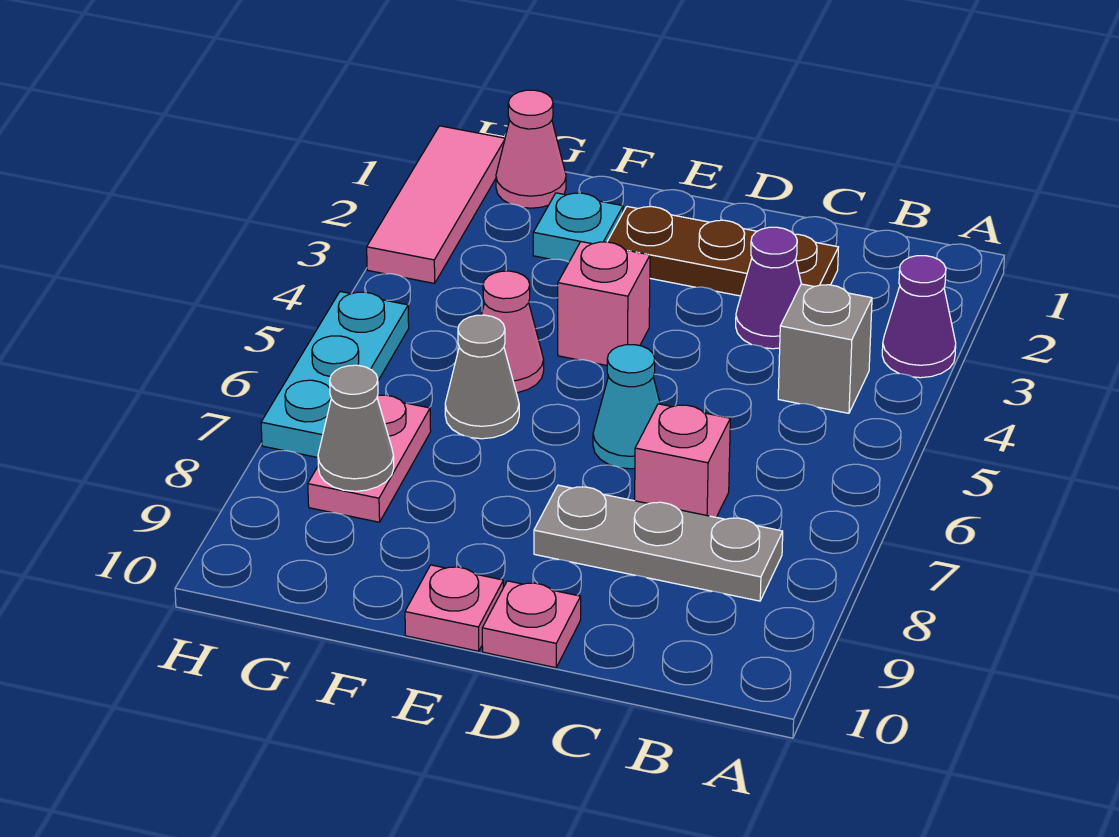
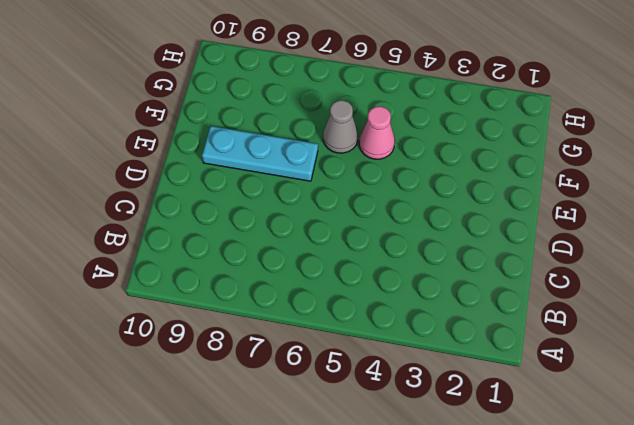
cyan 1x3 plate [202,126,318,181] -> cyan 1x3 plate moved to [261,292,409,457]
none -> purple 1x1 cone [882,256,956,378]
none -> grey 1x1 brick [778,284,872,413]
none -> grey 1x3 plate [534,485,783,601]

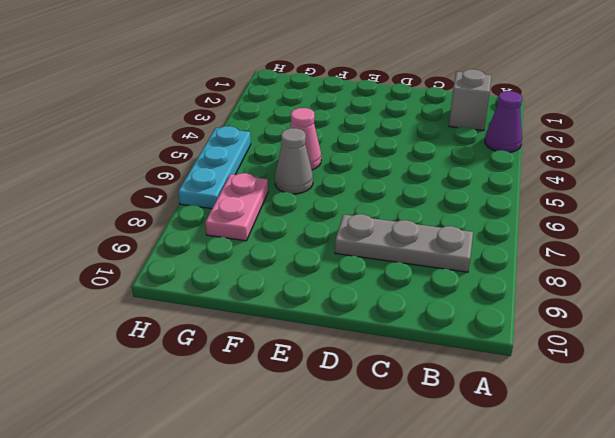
grey 1x1 brick [449,69,491,131] -> grey 1x1 brick moved to [778,284,872,413]
none -> brown 1x3 plate [607,207,838,296]
none -> purple 1x1 cone [736,227,801,349]
none -> pink 1x1 brick [635,404,730,517]

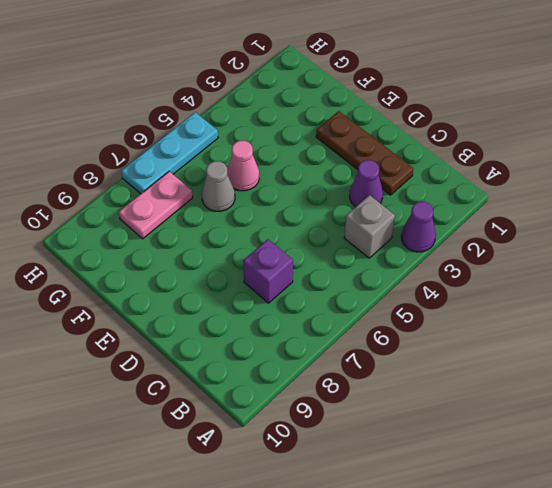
purple 1x1 brick [243,239,293,303] -> pink 1x1 brick [635,404,730,517]
none -> grey 1x3 plate [534,485,783,601]
none -> cyan 1x1 cone [593,345,660,469]
none -> pink 1x1 plate [482,581,581,668]

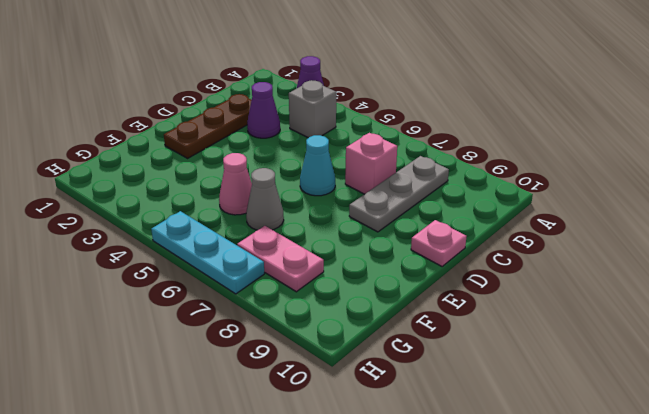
none -> pink 1x1 brick [558,242,650,365]
none -> pink 1x1 plate [405,565,504,651]
none -> cyan 1x1 plate [533,193,623,262]

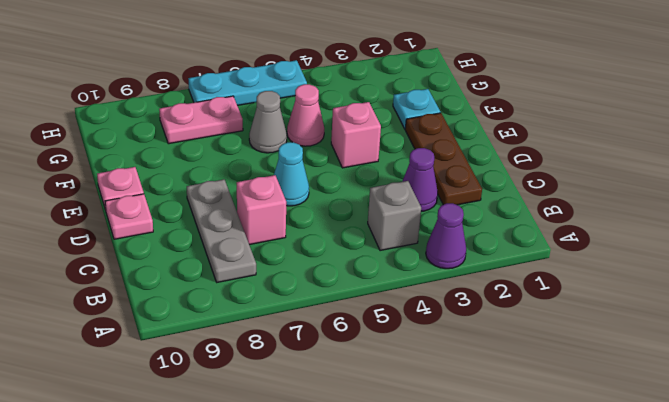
none -> pink 1x1 cone [496,90,566,208]
none -> pink 1x3 tile [367,126,505,283]
none -> grey 1x1 cone [318,365,394,491]

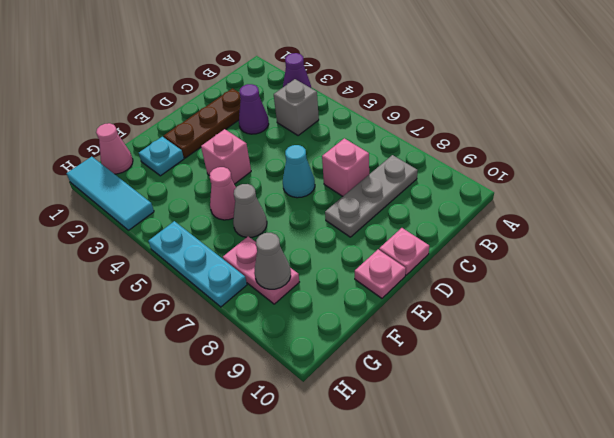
cyan 1x3 tile [67,157,154,230] -> pink 1x3 tile [367,126,505,283]

